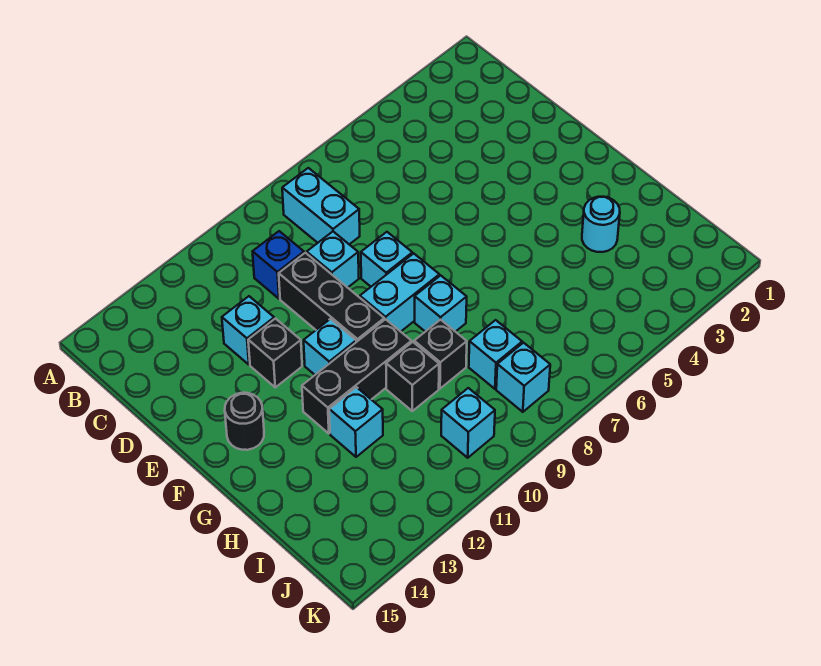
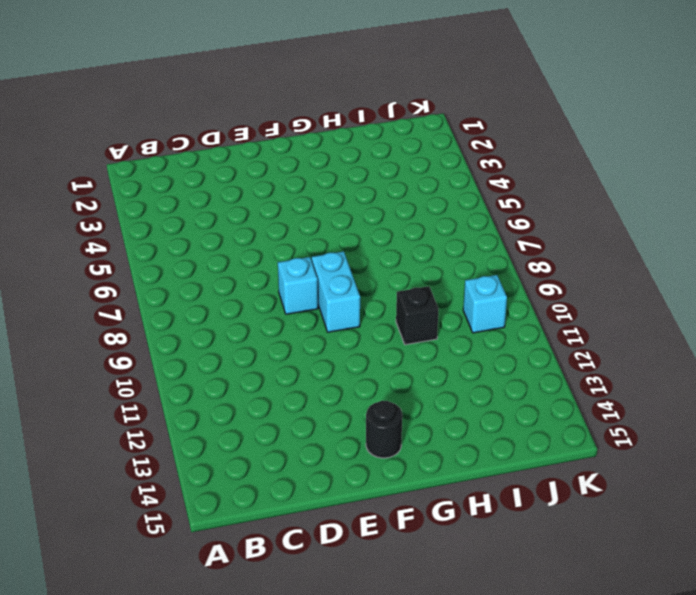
none -> cyan 1x2 brick [282,168,360,244]
none -> blue 1x1 brick [253,231,304,299]
none -> cyan 1x1 brick [307,232,359,288]

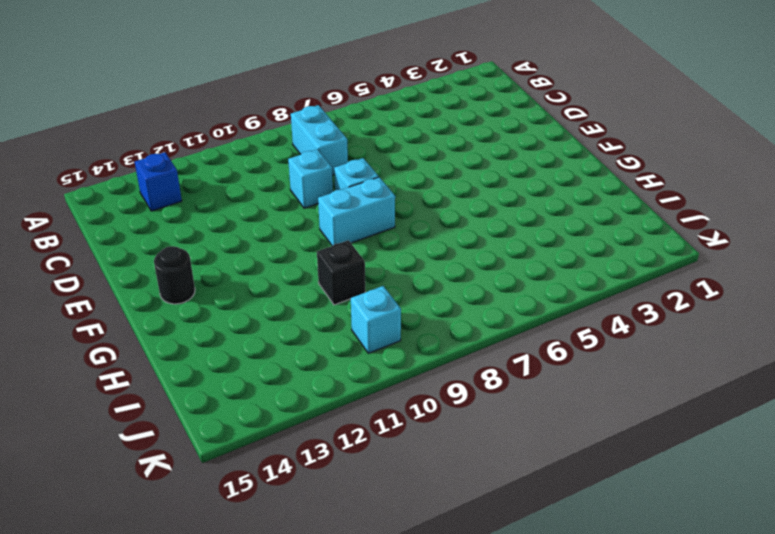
blue 1x1 brick [135,152,182,211] -> blue 1x1 brick moved to [253,231,304,299]
none -> black 1x3 brick [279,253,384,342]
none -> cyan 1x1 brick [222,296,274,365]
none -> black 1x1 brick [248,319,302,387]

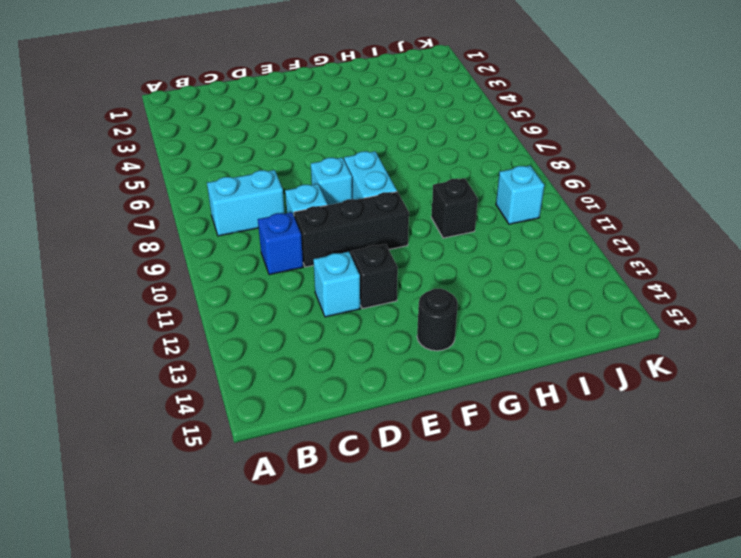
none -> cyan 1x1 brick [304,319,356,375]
none -> cyan 1x1 brick [415,275,467,332]
none -> black 1x3 brick [302,319,412,434]

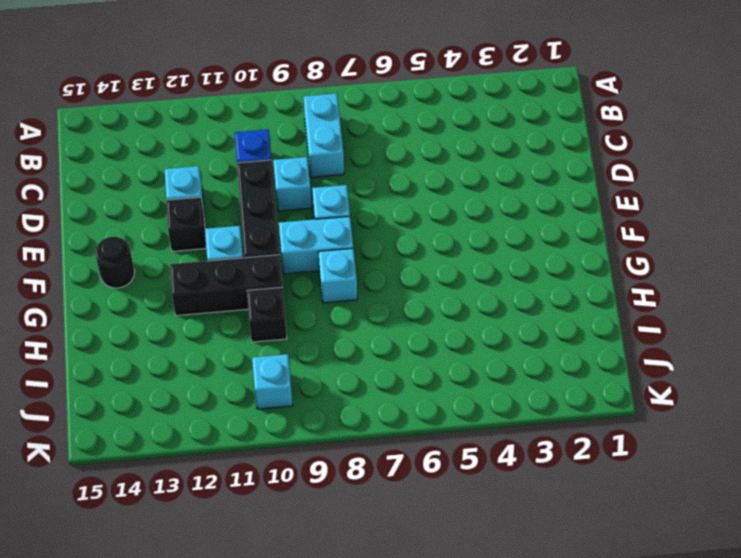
none -> cyan 1x1 round brick [582,197,620,252]
none -> black 1x1 brick [414,320,467,389]
none -> cyan 1x1 brick [329,387,383,457]

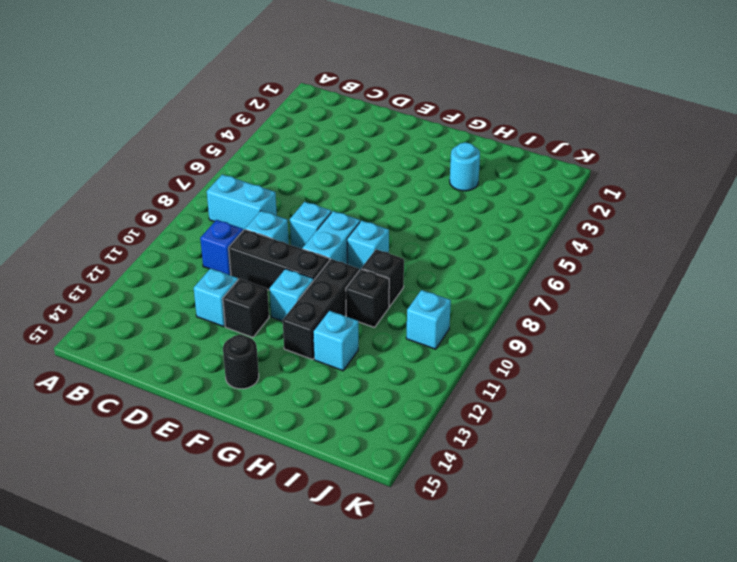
none -> cyan 1x1 brick [469,320,522,389]
none -> cyan 1x1 brick [496,343,550,412]

